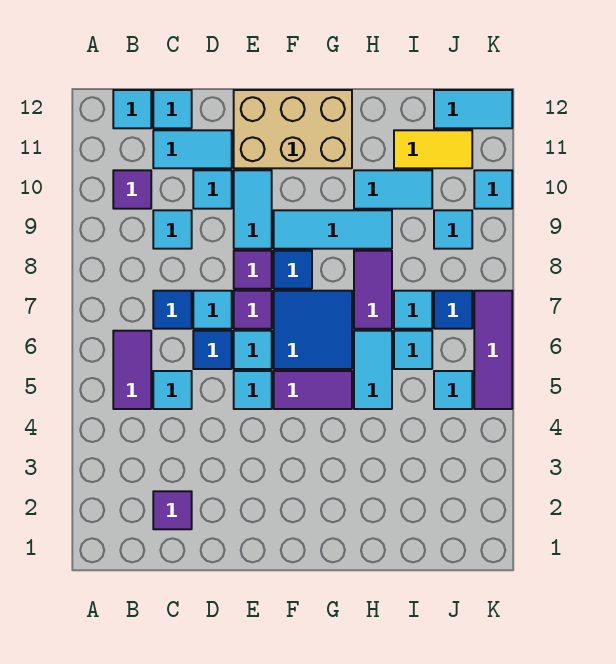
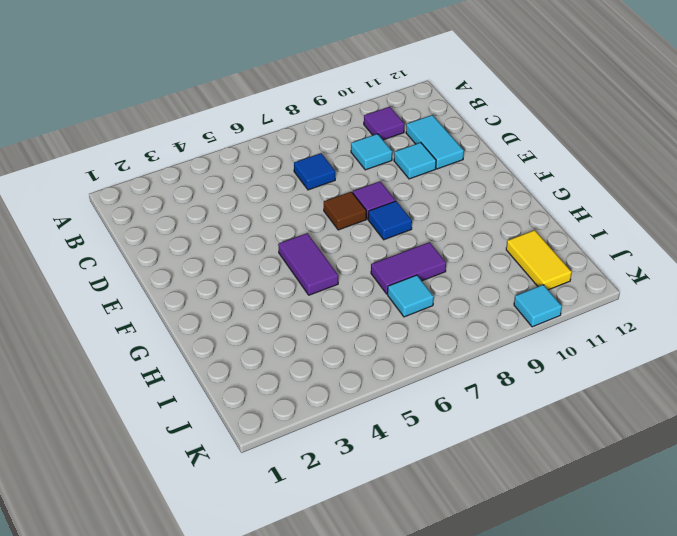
brown 1x1 tile [324,192,366,230] -> purple 1x1 tile [234,291,272,329]
none -> purple 1x2 tile [113,331,151,409]
none -> cyan 1x1 tile [113,90,151,128]
none -> purple 1x1 tile [153,491,192,529]
none -> cyan 1x1 tile [153,371,192,409]

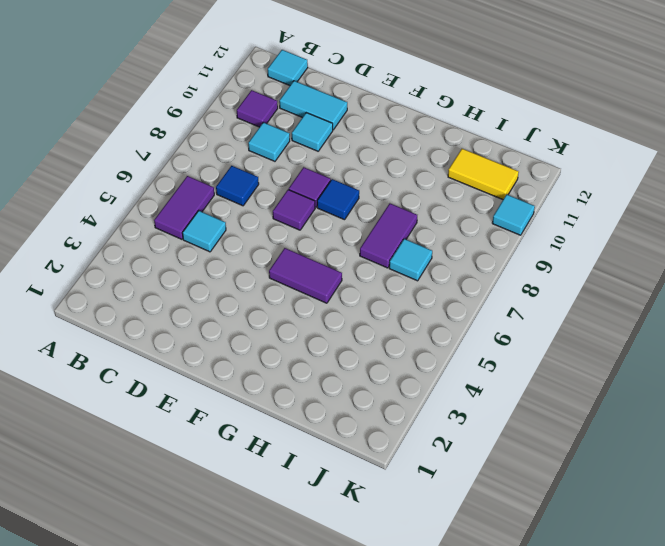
none -> purple 1x1 tile [153,491,192,529]
none -> cyan 1x1 tile [153,90,192,128]
none -> blue 1x1 tile [193,331,232,369]
none -> cyan 1x1 tile [193,291,232,329]

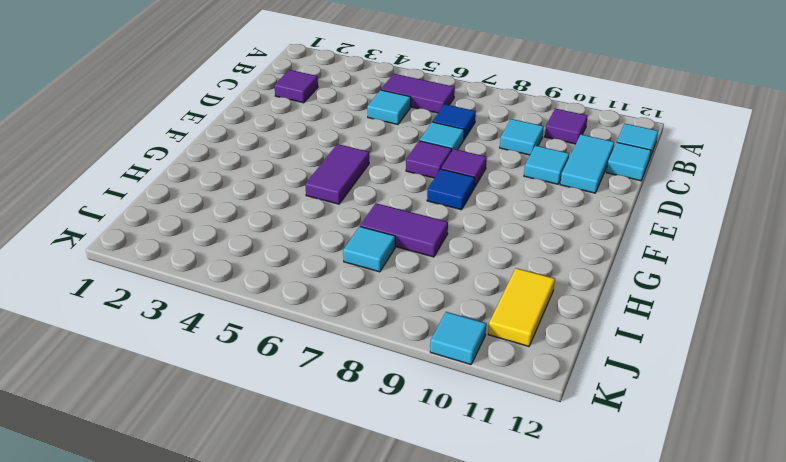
none -> blue 1x1 tile [193,331,232,369]
none -> cyan 1x1 tile [234,371,272,409]
none -> cyan 1x1 tile [234,331,272,369]
none -> cyan 1x2 tile [234,170,272,249]

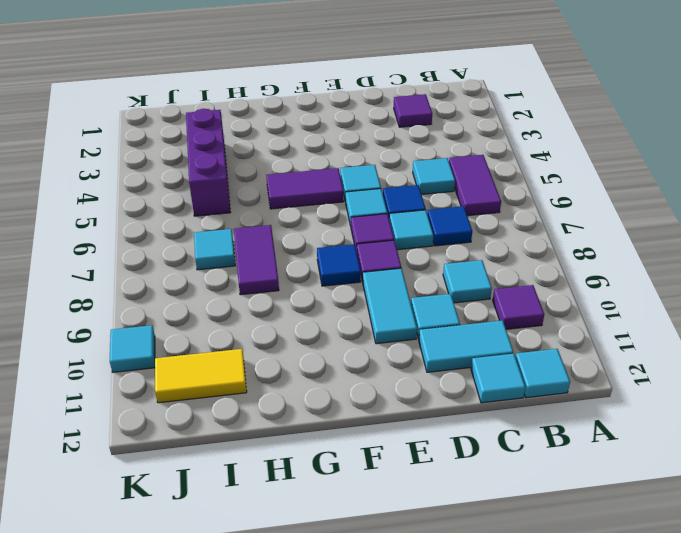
purple 1x3 brick [186,109,231,216] -> none
none -> tan 2x3 brick [234,90,352,168]
none -> blue 2x2 tile [274,291,352,369]
none -> cyan 1x3 tile [274,210,392,249]
none -> cyan 1x2 tile [354,331,392,409]

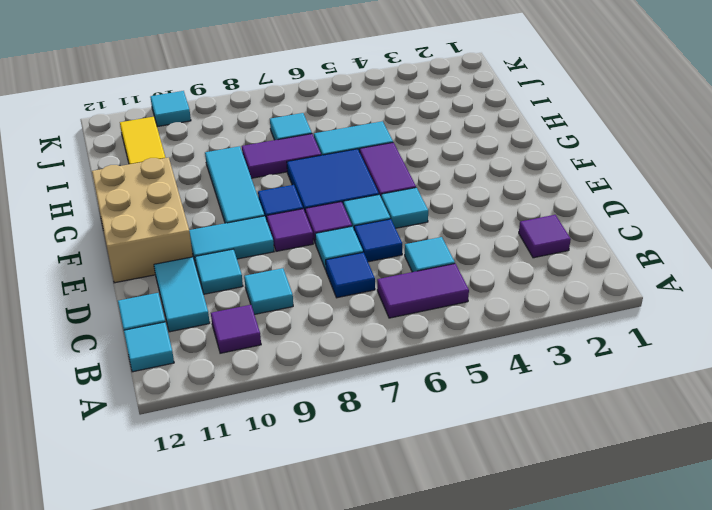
none -> cyan 1x2 tile [354,170,432,209]
none -> cyan 1x1 tile [394,331,432,369]
none -> cyan 1x1 tile [434,371,472,409]
none -> blue 1x1 tile [434,291,472,329]

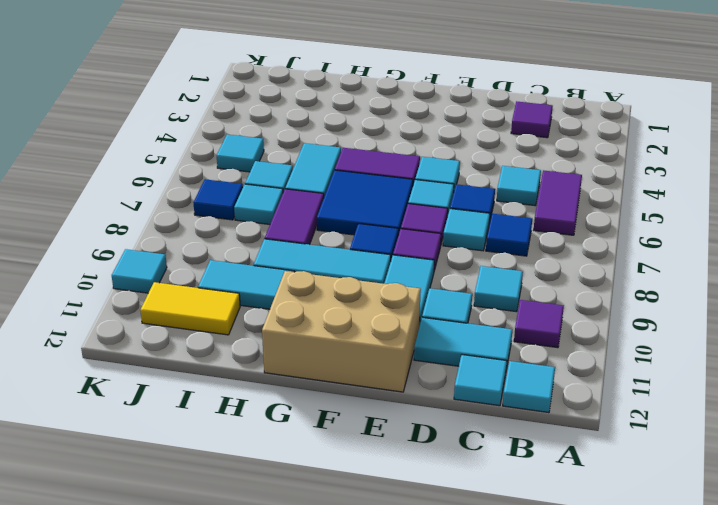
none -> cyan 1x1 tile [434,210,472,249]
none -> cyan 1x2 tile [434,90,512,128]
none -> purple 1x3 tile [474,291,512,409]

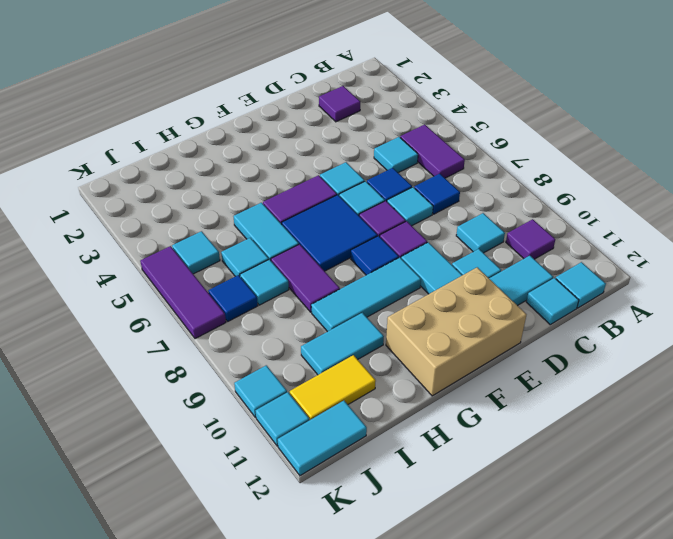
cyan 1x1 tile [256,392,309,446] -> cyan 1x1 tile moved to [434,210,472,249]

